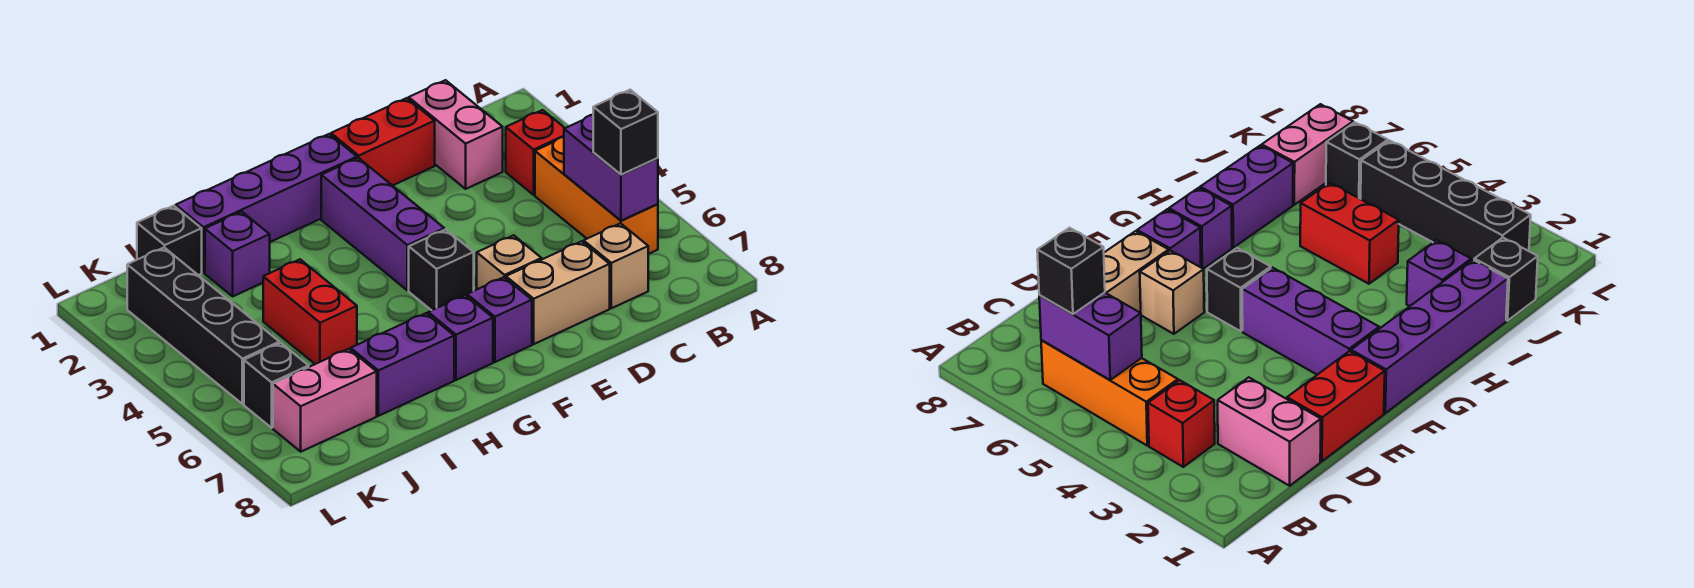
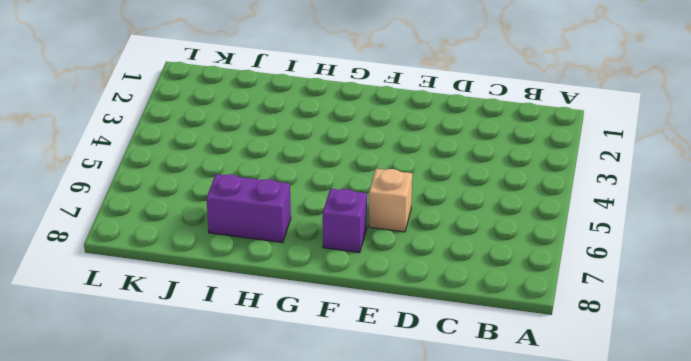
none -> red 1x1 brick [506,110,565,195]
none -> orange 1x3 brick [535,137,658,254]
none -> pink 1x2 brick [409,80,503,189]

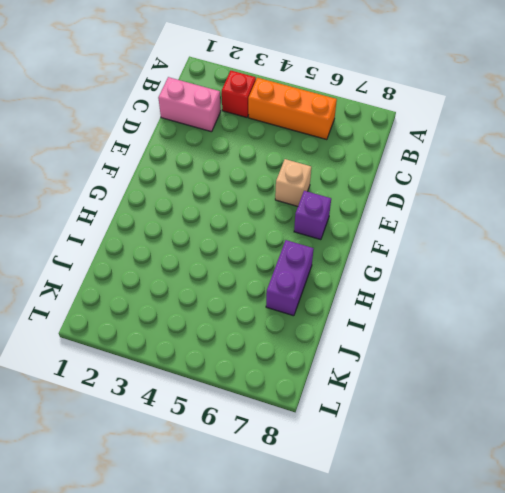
none -> tan 1x1 brick [584,223,648,308]
none -> red 1x2 brick [331,98,435,186]
none -> tan 1x2 brick [506,241,610,344]

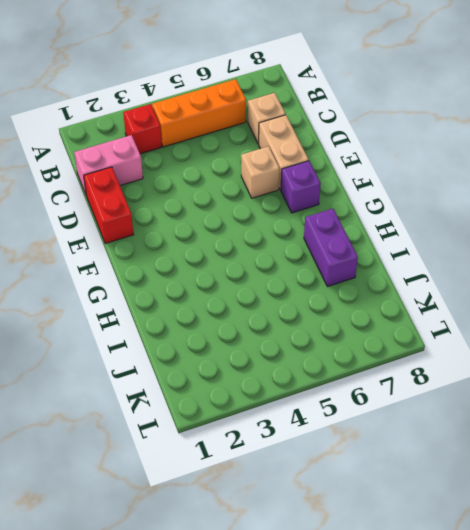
none -> purple 1x4 brick [176,134,357,273]
none -> purple 1x3 brick [321,158,444,291]
none -> black 1x1 brick [409,229,474,310]

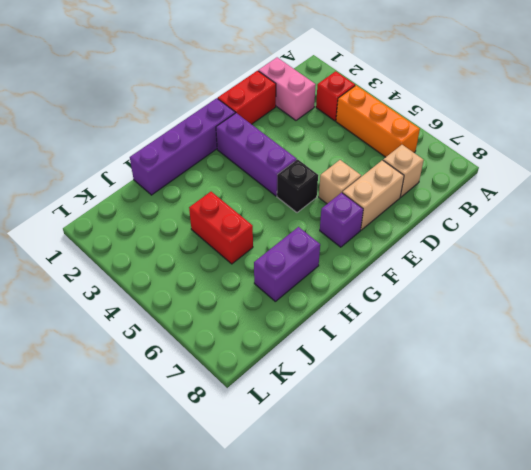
none -> purple 1x1 brick [428,295,493,380]
none -> purple 1x1 brick [205,212,270,296]
none -> black 1x1 brick [137,206,202,275]

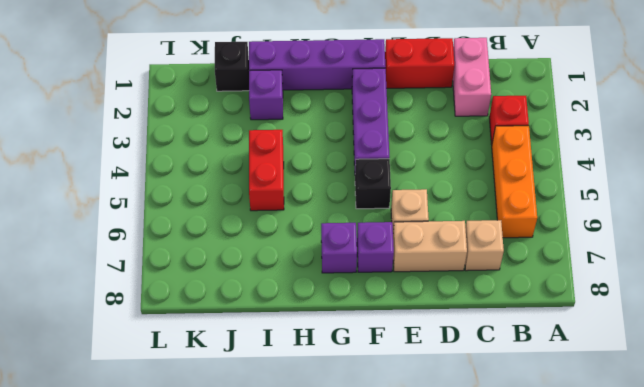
none -> purple 1x2 brick [351,313,454,416]
none -> pink 1x2 brick [273,349,377,452]
none -> black 1x4 brick [127,248,279,404]

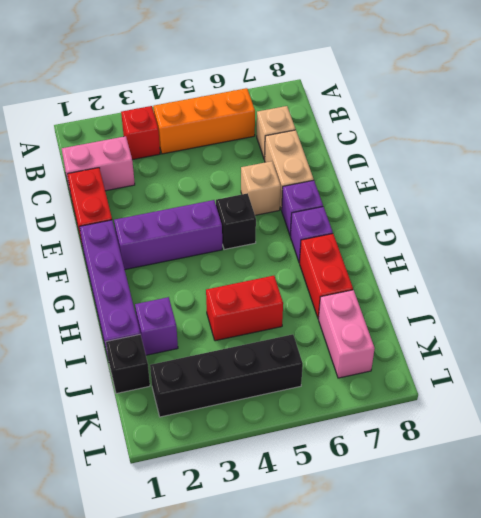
red 1x2 brick [300,234,353,319] -> purple 1x2 brick [351,313,454,416]
none -> black 1x1 brick [244,343,309,428]
none -> purple 1x2 brick [564,115,658,221]
none -> black 1x1 brick [593,90,658,175]

